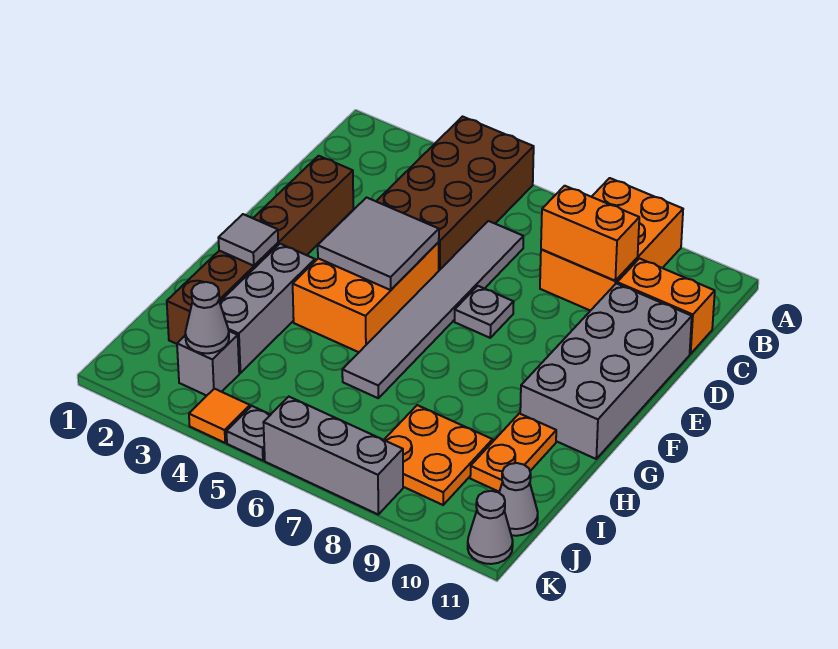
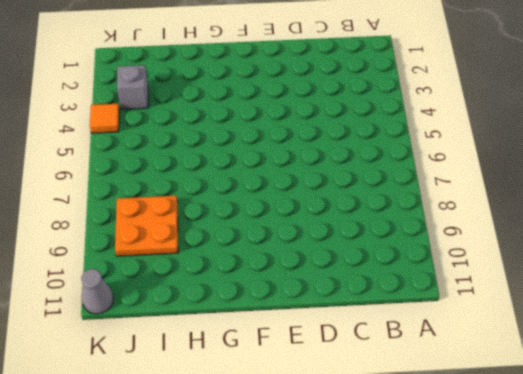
none -> brown 2x4 brick [376,117,534,270]
none -> orange 2x3 brick [540,178,683,311]
none -> grey 1x6 tile [342,221,523,398]

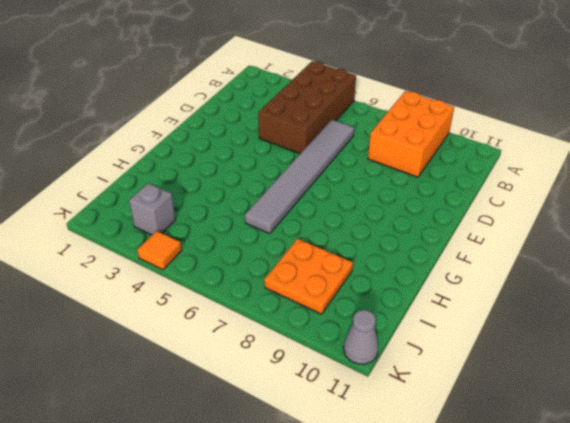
none -> orange 1x2 brick [617,259,715,354]
none -> brown 1x6 brick [167,156,353,344]
none -> grey 2x4 brick [520,283,692,459]

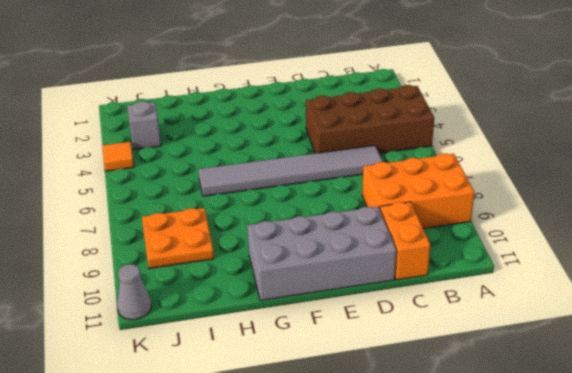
none -> brown 1x6 brick [167,156,353,344]
none -> orange 2x3 brick [293,242,439,352]
none -> grey 1x1 plate [455,286,514,338]

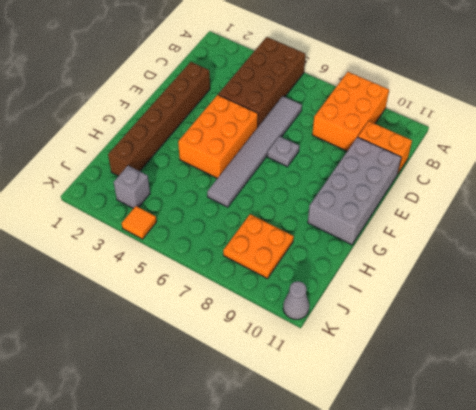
none -> grey 1x3 brick [220,244,315,373]
none -> orange 1x2 plate [470,413,556,492]
none -> grey 1x1 cone [499,463,538,536]

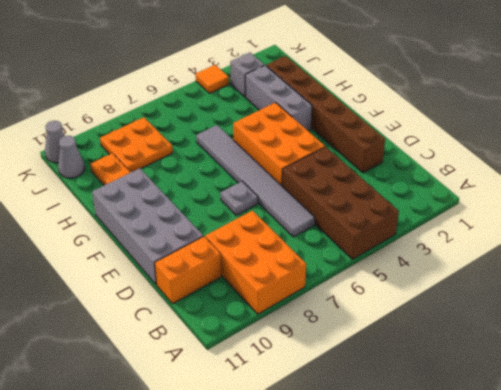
none -> grey 1x1 plate [226,406,271,461]
none -> grey 1x3 brick [263,397,403,514]
none -> orange 1x2 brick [541,186,639,281]

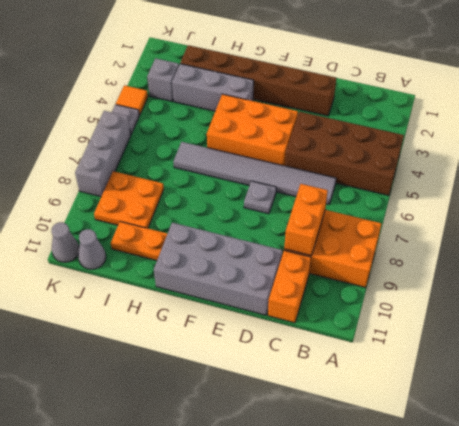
none -> grey 2x2 tile [318,198,439,290]
none -> grey 1x1 tile [219,214,278,266]
none -> grey 1x1 cone [185,282,229,353]

